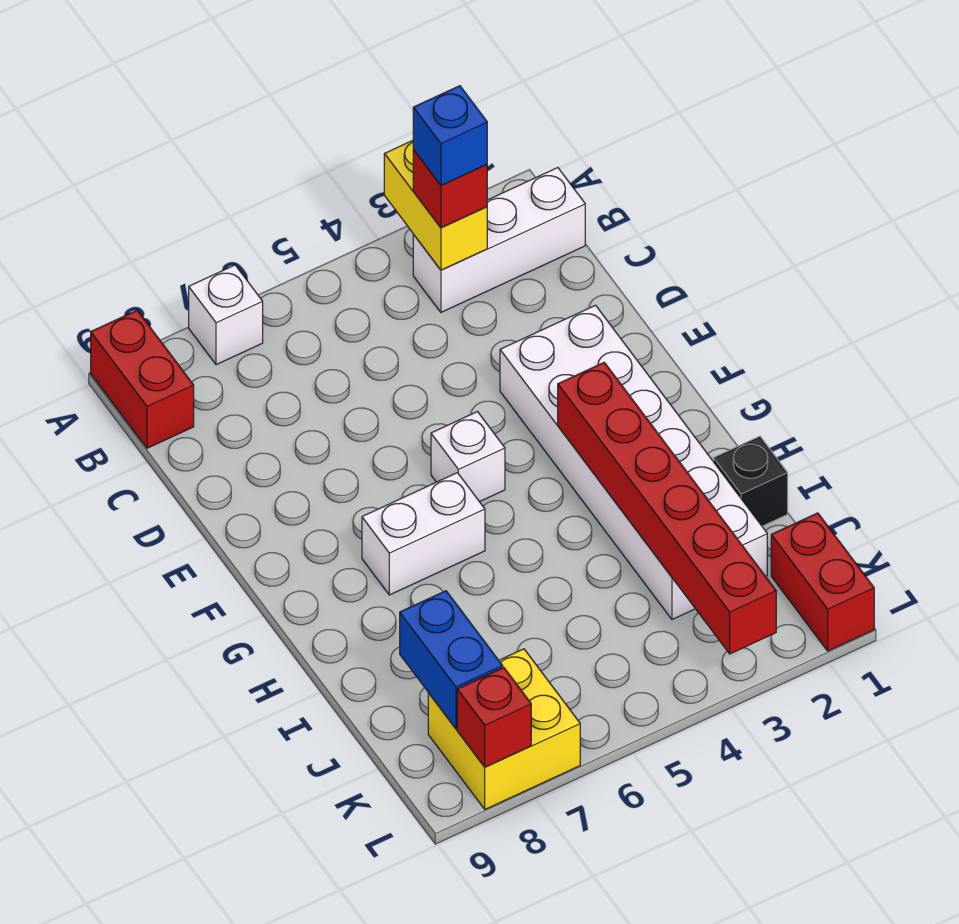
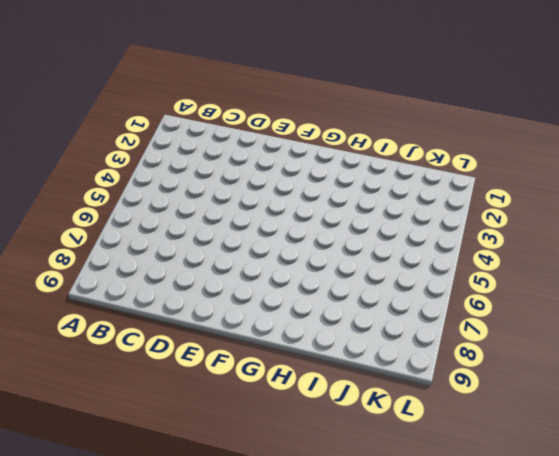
none -> white 1x1 brick [189,265,263,365]
none -> red 1x2 brick [91,310,194,448]
none -> white 1x3 brick [413,168,585,312]

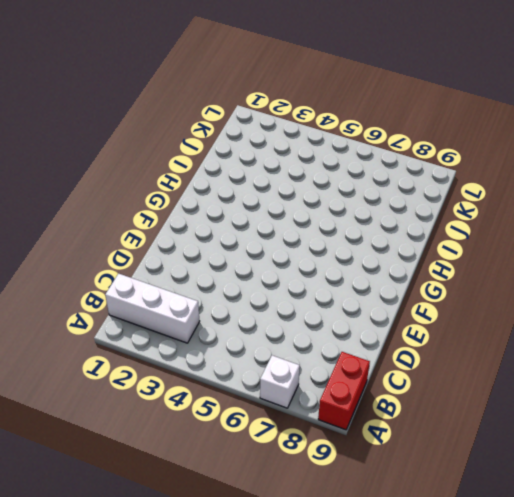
none -> white 2x6 brick [500,305,767,619]
none -> white 1x1 brick [431,412,505,502]
none -> white 1x2 brick [362,473,485,595]

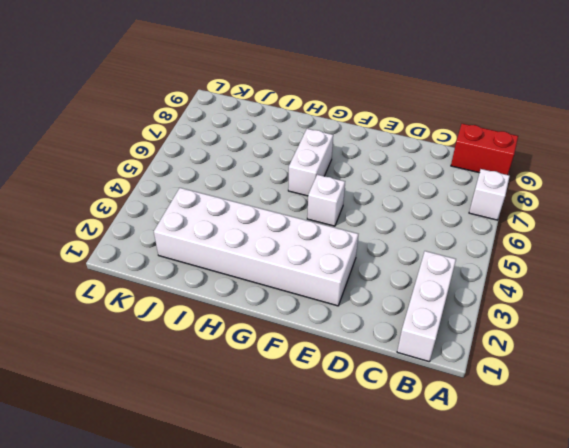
none -> black 1x1 brick [713,436,788,526]
none -> red 1x2 brick [771,513,874,651]
none -> yellow 2x2 brick [428,649,580,809]

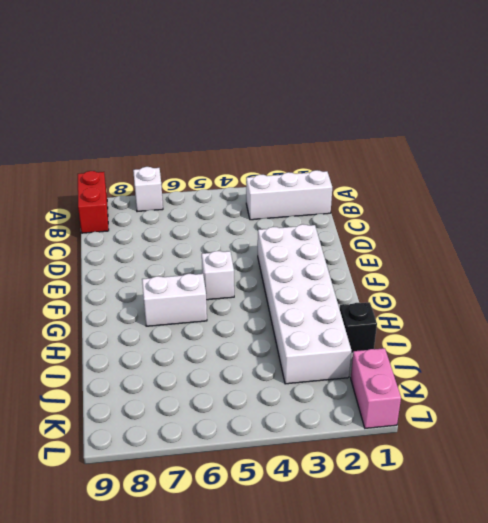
pink 1x2 brick [351,348,401,428] -> red 1x2 brick [771,513,874,651]
none -> yellow 2x2 brick [428,649,580,809]
none -> yellow 1x2 brick [384,140,487,270]
none -> red 1x6 brick [558,362,776,654]

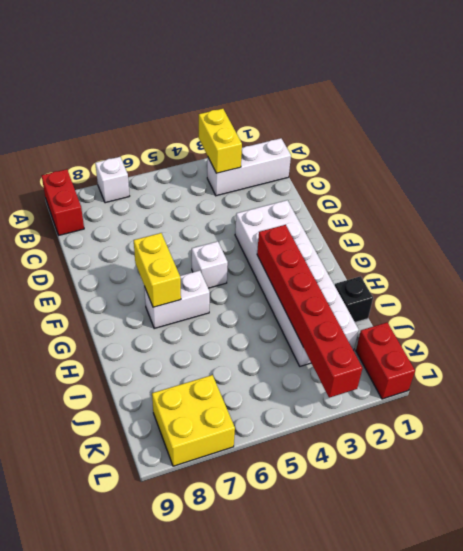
yellow 1x2 brick [134,233,181,307] -> none
none -> blue 1x2 brick [400,591,503,729]
none -> red 1x1 brick [457,667,531,767]
none -> red 1x1 brick [413,150,487,228]

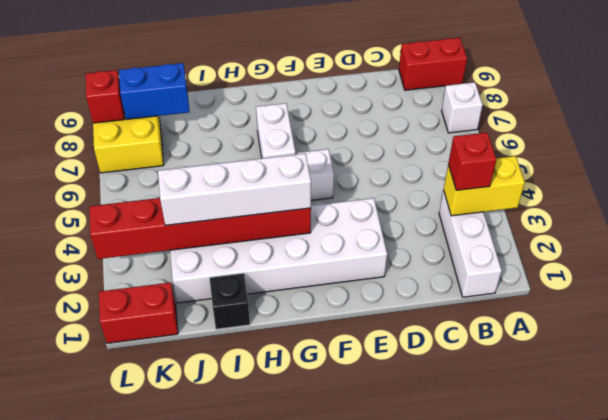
white 1x4 brick [158,154,311,225] -> none
none -> blue 1x1 brick [413,86,487,185]

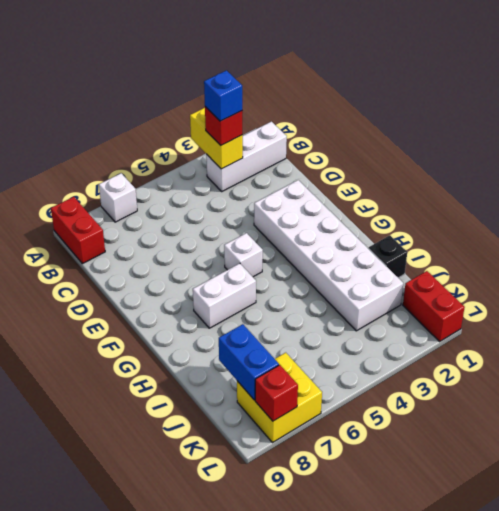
none -> red 1x6 brick [558,362,776,654]

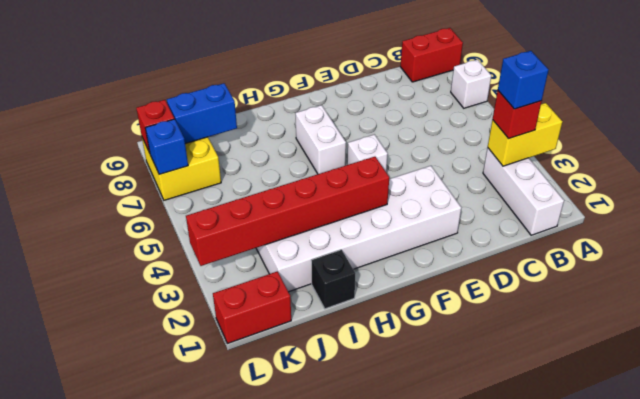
blue 1x1 brick [145,119,188,174] -> none

